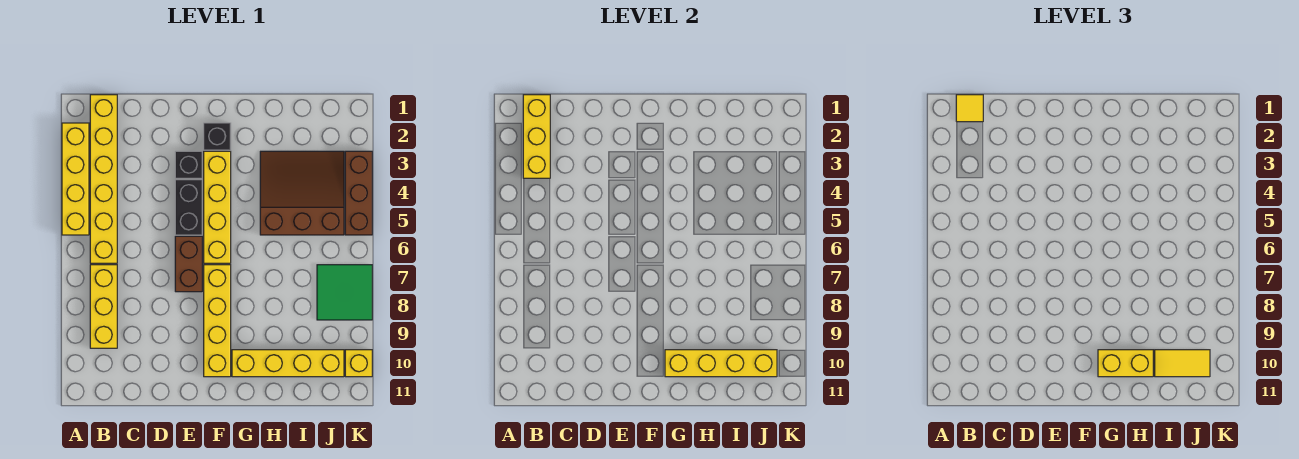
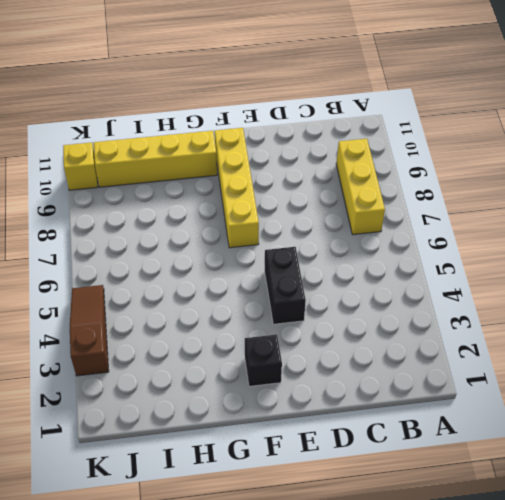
brown 1x3 slope [70,285,109,376] -> brown 1x3 brick [345,151,372,235]
none -> yellow 1x4 brick [62,123,89,235]
none -> yellow 1x6 brick [90,95,117,263]
none -> black 1x1 brick [175,151,202,178]

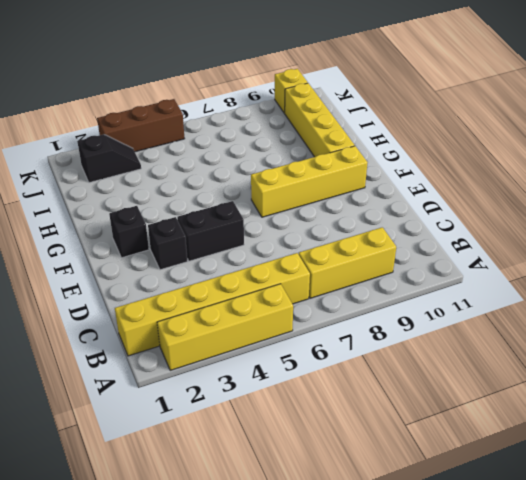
black 1x2 slope [77,134,141,183] -> brown 3x3 slope [260,151,344,235]
none -> brown 1x2 brick [175,236,202,292]
none -> yellow 1x4 brick [204,151,231,263]
none -> green 2x2 tile [317,265,372,320]

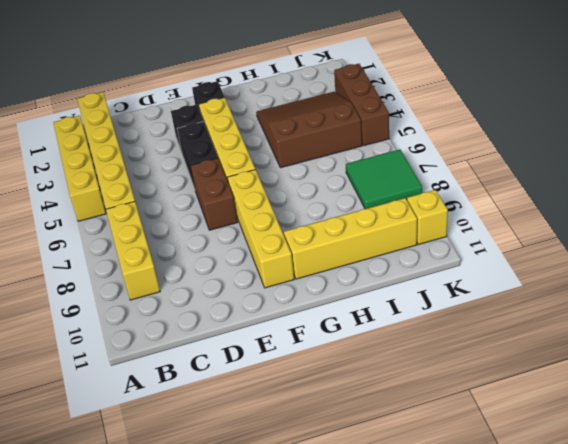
none -> yellow 1x3 brick [523,95,550,178]
none -> yellow 1x4 brick [665,350,777,377]
none -> yellow 1x1 tile [956,95,983,122]

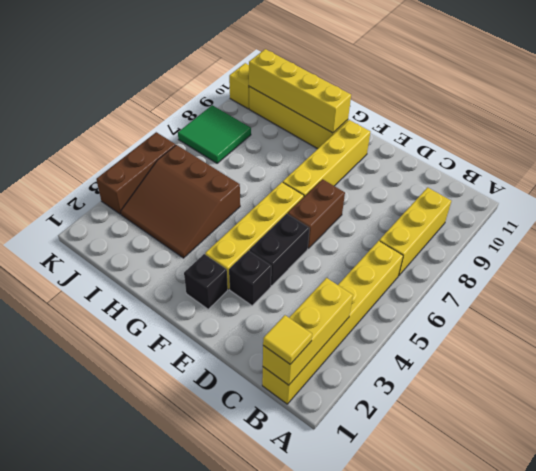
none -> yellow 1x4 brick [62,123,89,235]
none -> yellow 1x2 brick [1098,350,1153,377]
none -> yellow 1x2 tile [1155,350,1210,377]

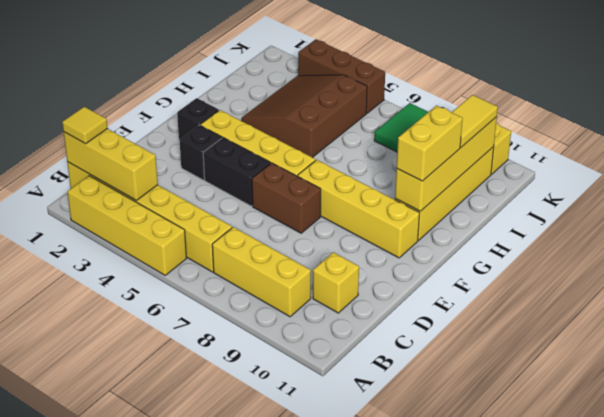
yellow 1x1 brick [313,252,359,313] -> none

